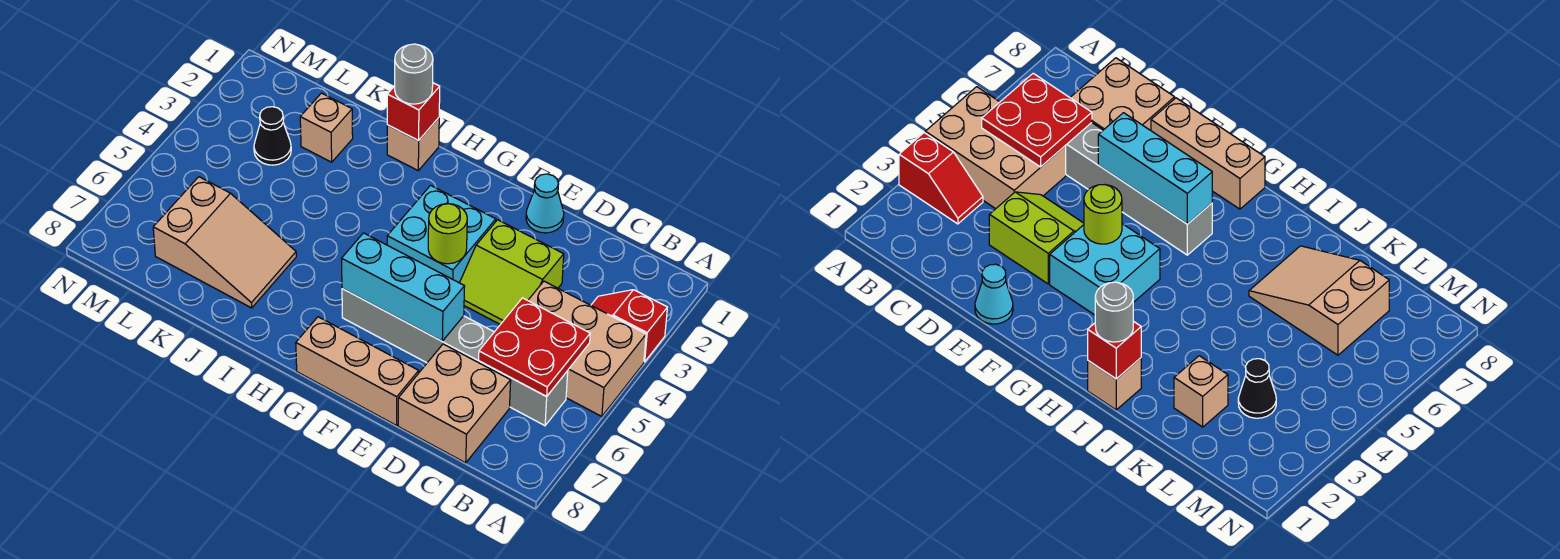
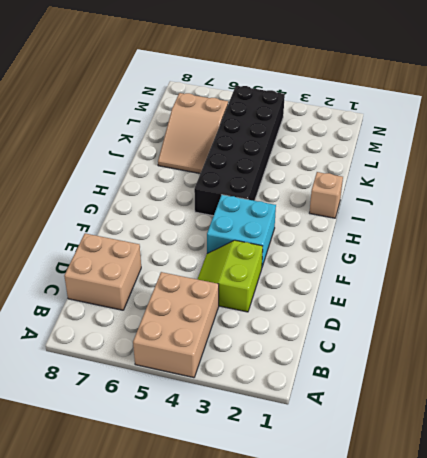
black 2x6 brick [194,86,285,216] -> none
none -> red 1x2 slope [591,290,667,362]
none -> grey 1x6 brick [342,289,568,426]
none -> cyan 1x1 cone [526,174,564,233]

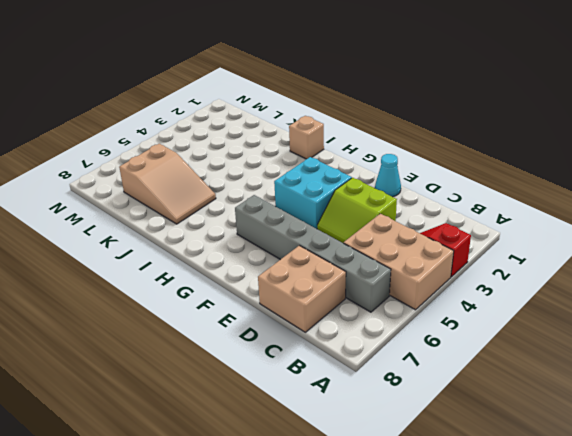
none -> tan 1x3 brick [296,317,419,425]
none -> tan 1x1 brick [300,93,353,162]
none -> black 1x1 cone [254,107,291,165]

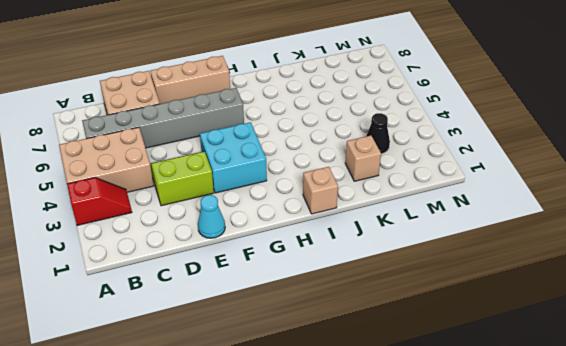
none -> tan 2x3 slope [153,177,296,308]
none -> red 2x2 plate [479,298,590,396]
none -> cyan 1x3 brick [342,233,465,341]

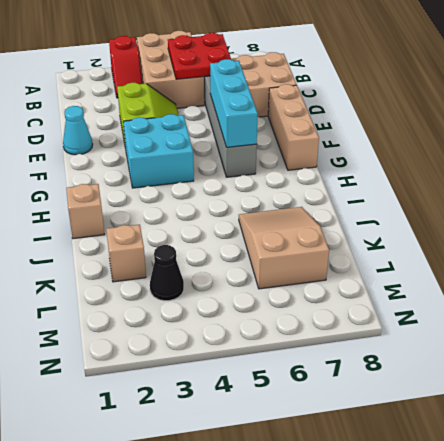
none -> lime 1x1 round brick [428,204,467,264]
none -> red 1x1 brick [387,83,440,141]
none -> grey 1x1 round brick [395,44,433,104]

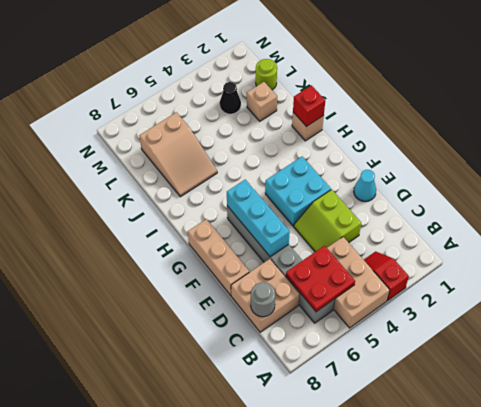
grey 1x1 round brick [251,282,275,317] -> grey 1x1 round brick moved to [395,44,433,104]
lime 1x1 round brick [256,59,277,90] -> lime 1x1 round brick moved to [428,204,467,264]

